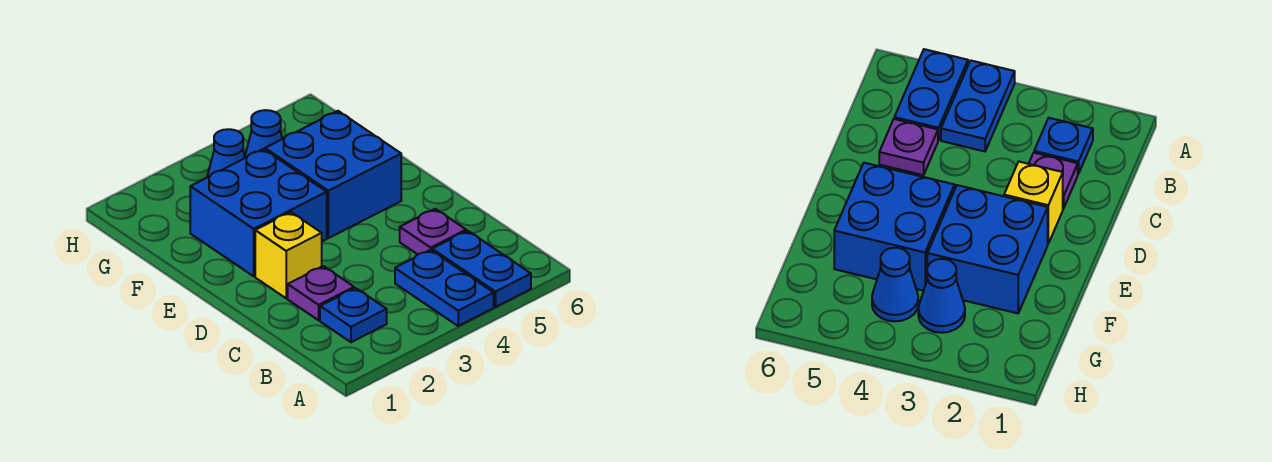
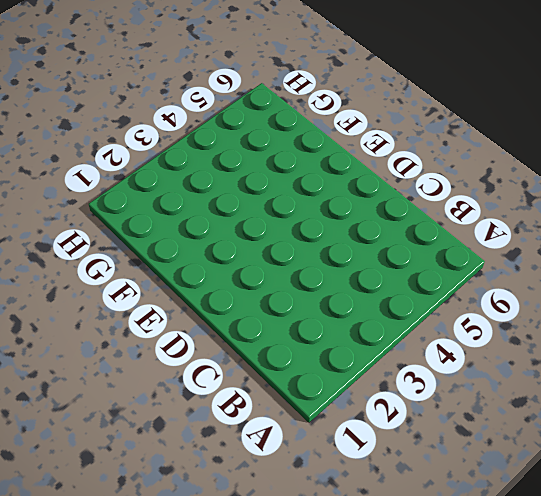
none -> blue 1x2 plate [395,250,494,326]
none -> blue 1x2 plate [432,231,531,307]

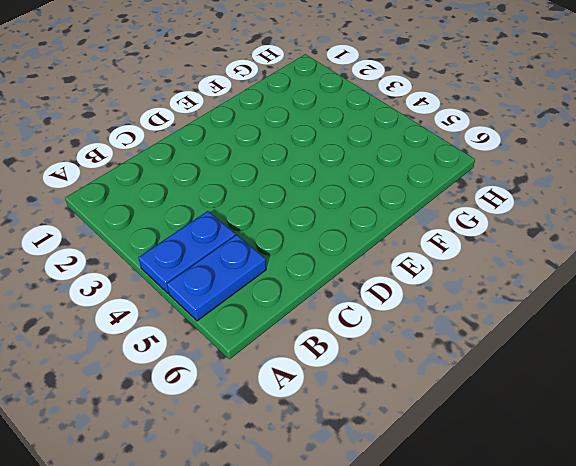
none -> blue 1x1 plate [320,288,387,342]
none -> purple 1x1 plate [288,266,354,320]

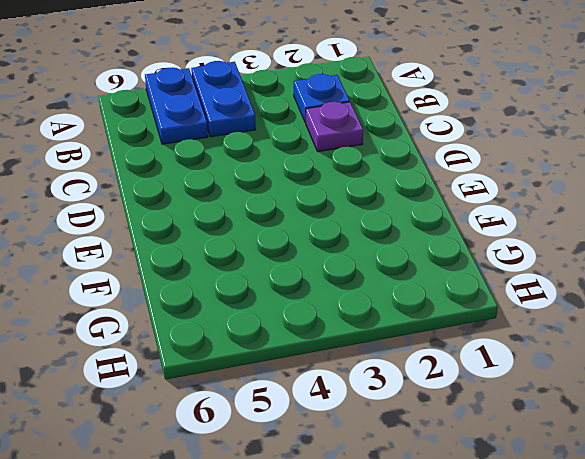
none -> purple 1x1 plate [400,209,466,254]
none -> yellow 1x1 brick [255,212,322,298]

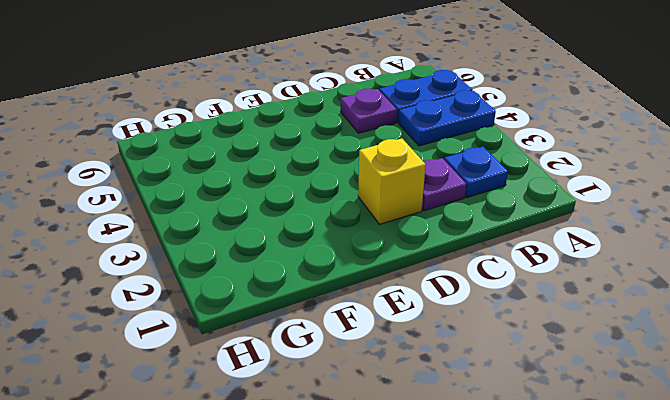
none -> blue 2x2 brick [190,149,327,276]
none -> blue 2x2 brick [265,111,401,238]

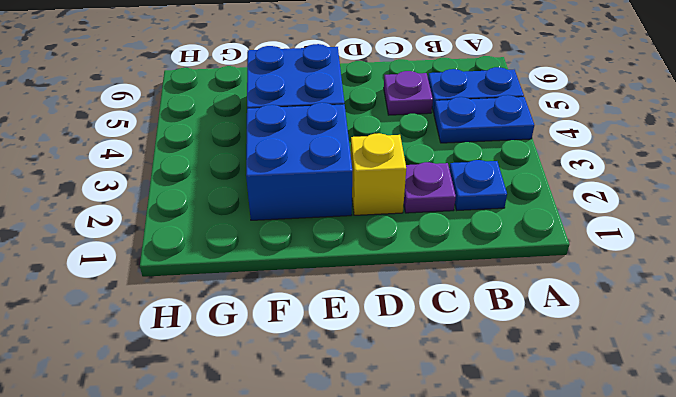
none -> blue 1x1 cone [207,129,245,177]
none -> blue 1x1 cone [245,110,282,158]

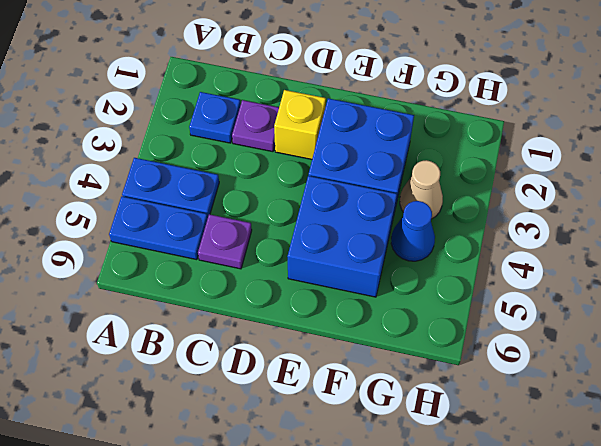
tan 1x1 cone [400,160,443,219] -> blue 1x1 cone [207,129,245,177]

